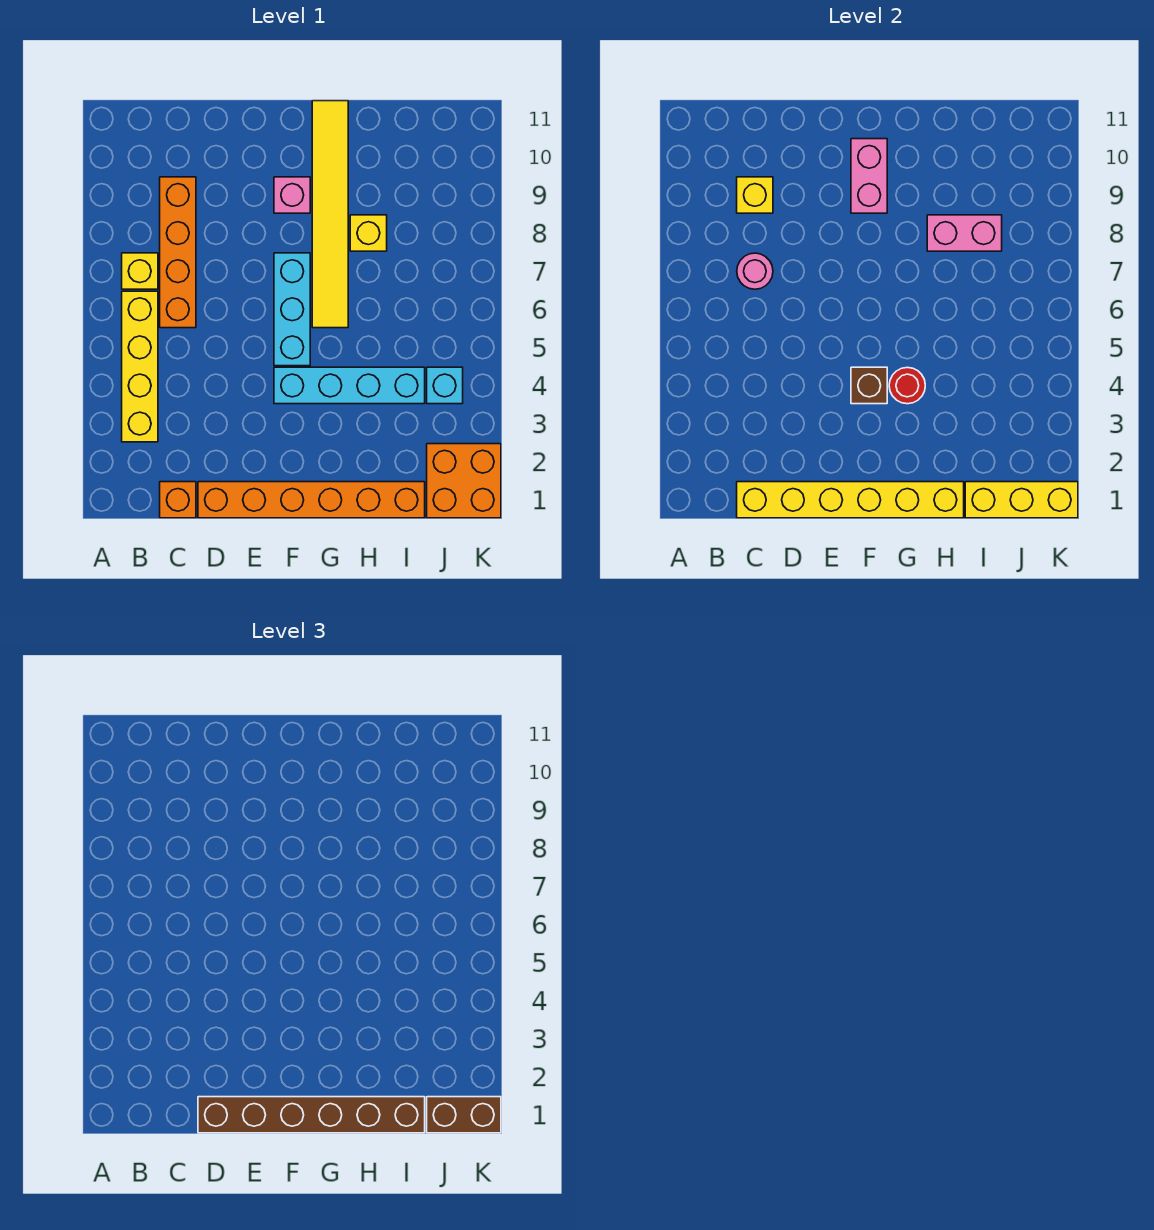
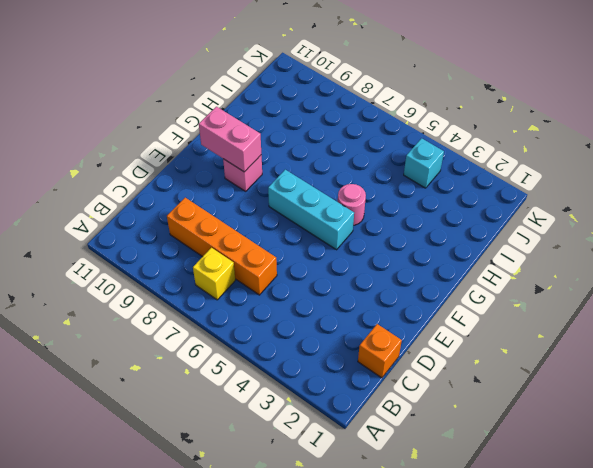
pink 1x1 round brick [338,184,366,225] -> pink 1x1 round brick moved to [737,253,773,289]
none -> yellow 1x4 brick [122,291,158,442]
none -> orange 1x6 brick [198,482,425,518]
none -> cyan 1x4 brick [274,367,425,404]

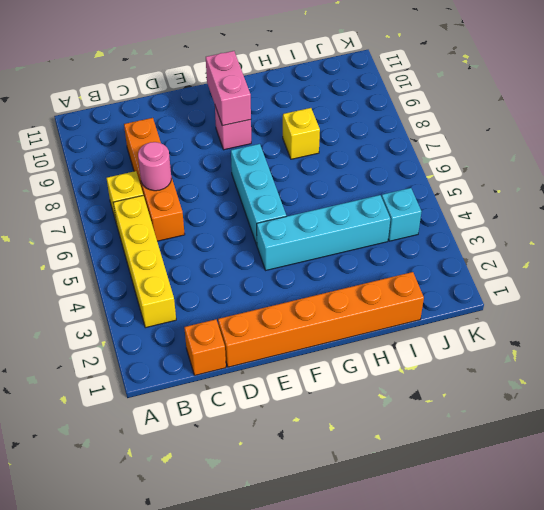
none -> yellow 1x6 tile [312,101,348,328]
none -> orange 2x2 brick [427,444,501,518]
none -> yellow 1x6 brick [737,482,964,518]

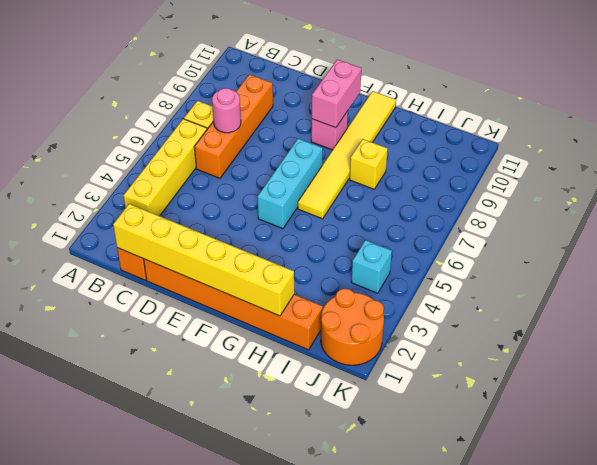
orange 2x2 round brick [321,289,384,365] -> orange 2x2 brick [427,444,501,518]
none -> cyan 1x4 brick [274,367,425,404]
none -> yellow 1x1 brick [737,177,773,213]
none -> brown 1x1 brick [851,367,887,404]

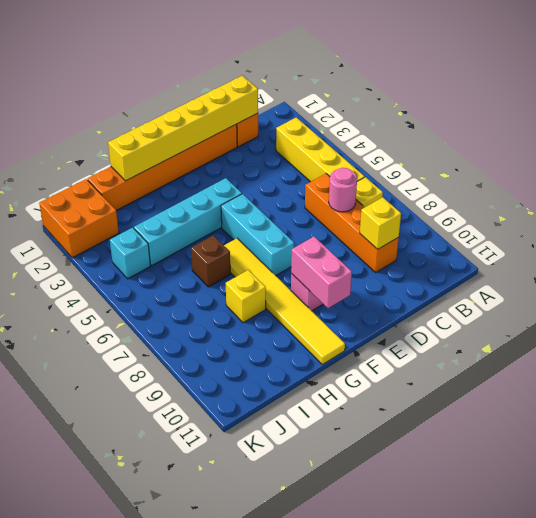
brown 1x1 brick [191,235,231,287] -> brown 1x1 brick moved to [851,367,887,404]
none -> red 1x1 round brick [889,367,925,404]
none -> pink 1x2 brick [927,215,1002,251]
none -> yellow 1x3 brick [965,482,1078,518]

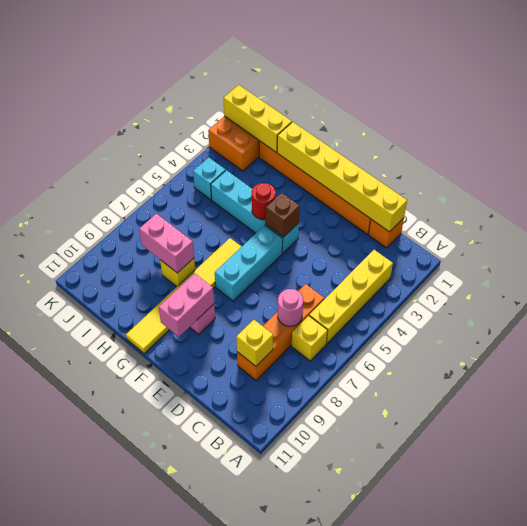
none -> brown 1x6 brick [198,1097,425,1133]
none -> brown 1x2 brick [427,1097,501,1133]

